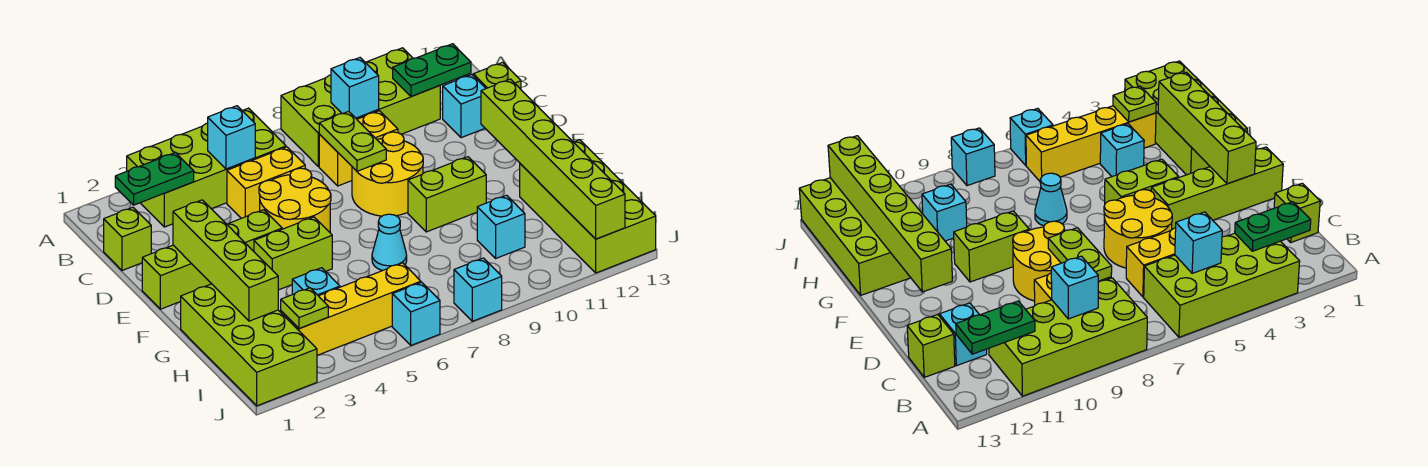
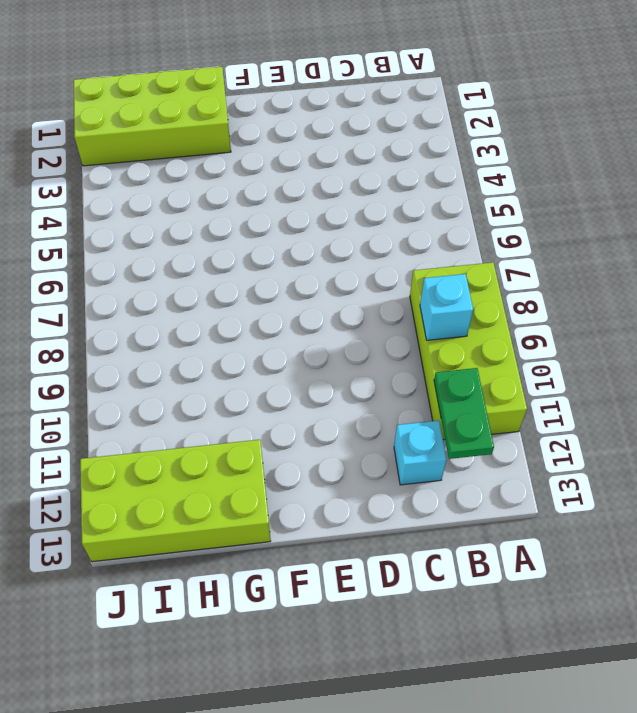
none -> lime 2x4 brick [127,108,286,227]
none -> lime 1x1 brick [104,207,151,270]
none -> yellow 1x2 brick [227,147,305,218]

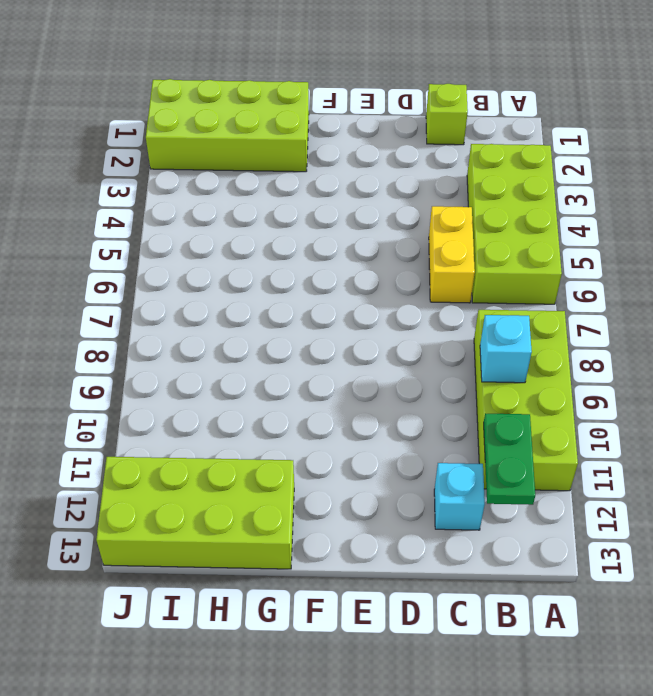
none -> yellow 1x2 brick [319,111,398,186]
none -> lime 1x1 brick [473,62,521,89]
none -> yellow 2x2 round brick [259,168,331,232]

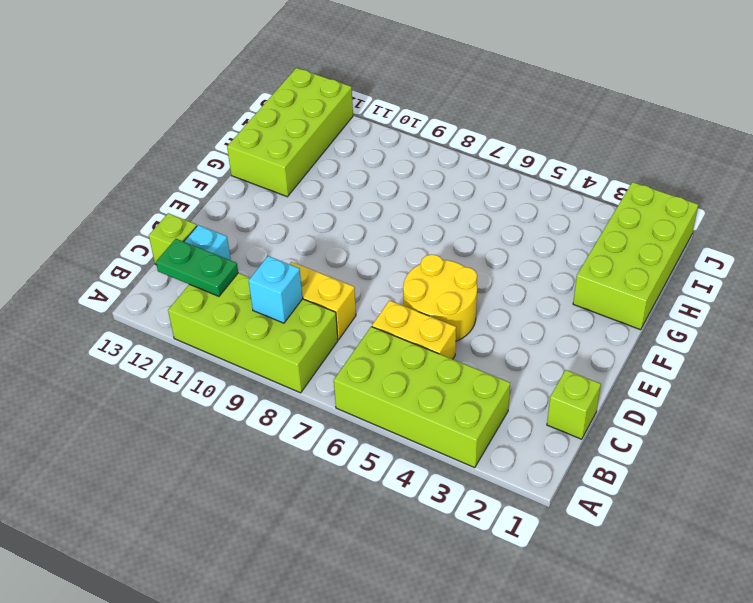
none -> yellow 2x2 round brick [352,132,423,216]
none -> lime 1x4 brick [142,210,282,309]
none -> lime 1x2 brick [254,217,332,290]

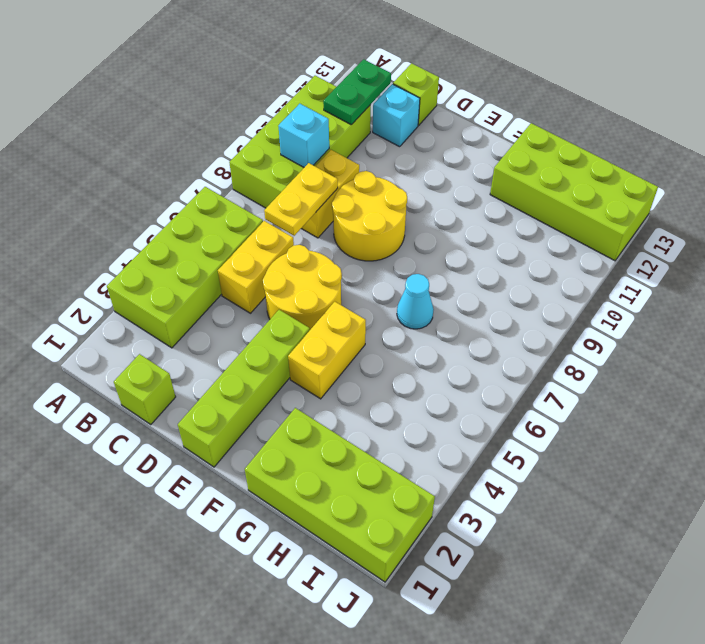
yellow 1x2 plate [264,163,338,236] -> lime 1x2 plate [319,111,386,171]
yellow 1x2 brick [288,302,366,399] -> lime 1x2 brick [254,217,332,290]
none -> lime 1x2 brick [408,157,486,232]
none -> cyan 1x1 brick [292,268,340,296]
none -> cyan 1x1 brick [477,195,525,258]

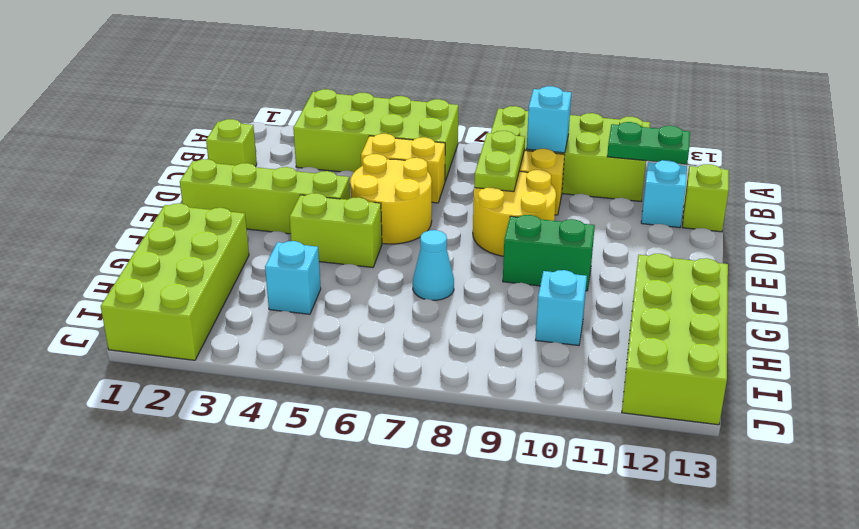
green 1x2 brick [503,215,595,291] -> lime 1x2 brick [408,157,486,232]
none -> yellow 1x4 brick [281,263,421,355]
none -> cyan 1x1 brick [392,282,440,345]
none -> cyan 1x1 brick [454,258,502,321]

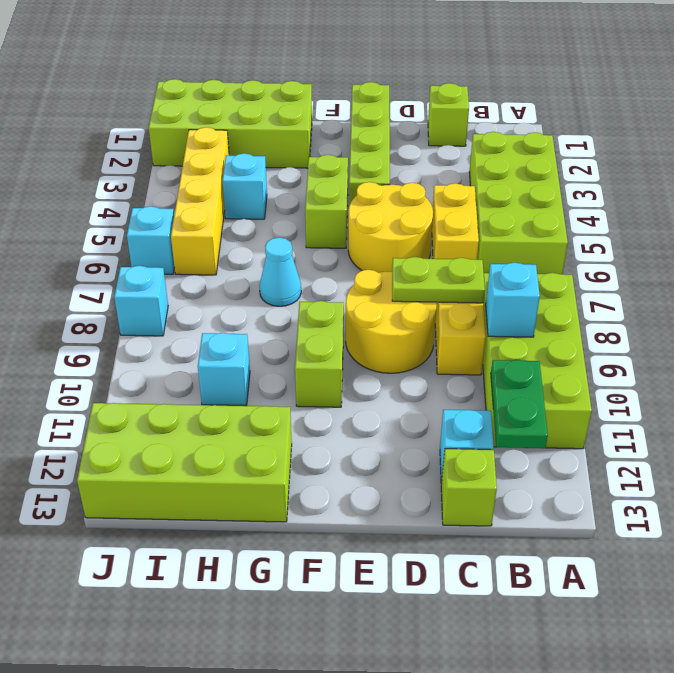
none -> green 1x2 plate [115,152,194,205]
none -> cyan 1x1 brick [208,106,255,169]
none -> lime 1x4 brick [173,200,278,321]

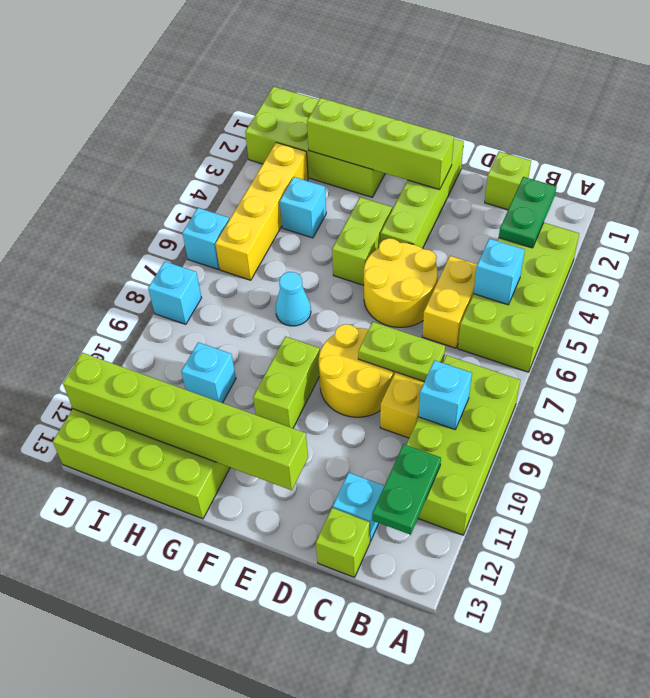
none -> lime 1x1 plate [281,288,328,329]

